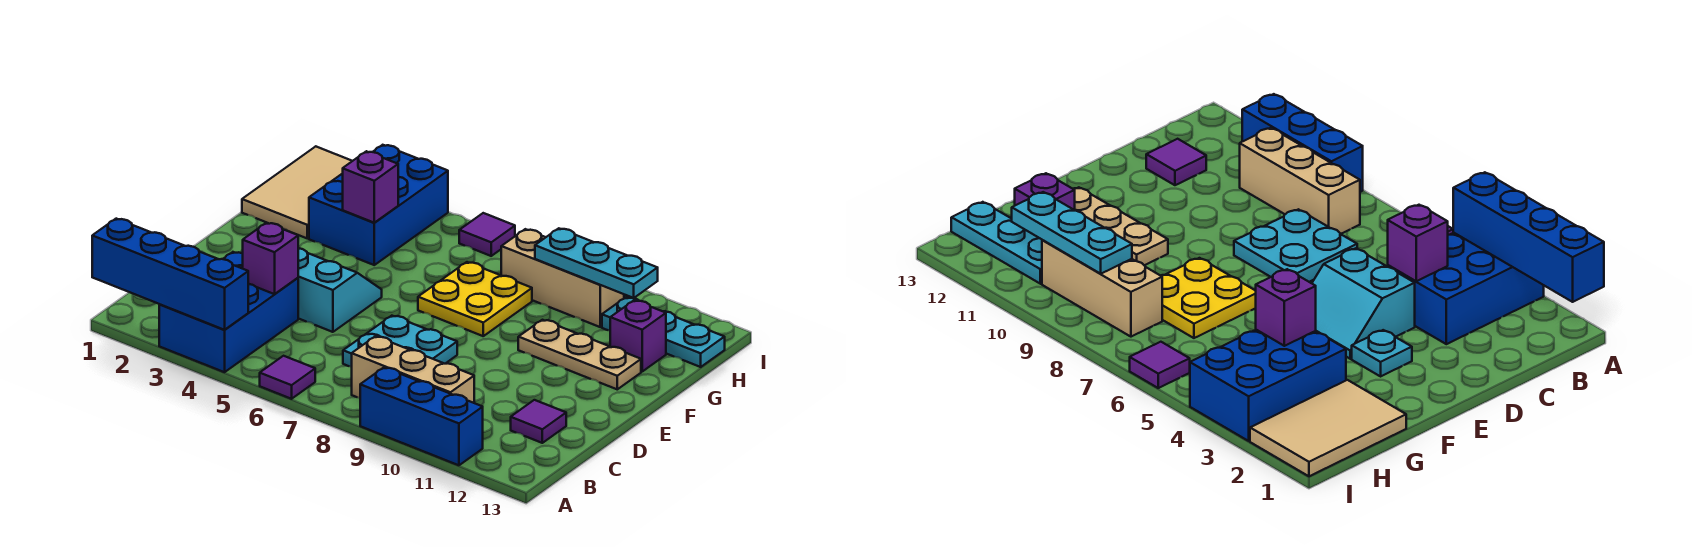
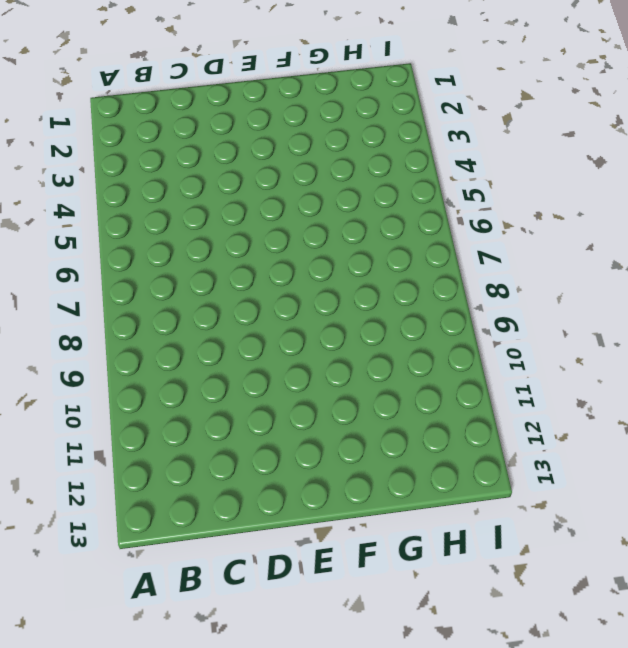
none -> blue 2x3 brick [159,252,298,372]
none -> purple 1x1 tile [260,356,315,399]
none -> blue 1x3 brick [360,368,483,465]

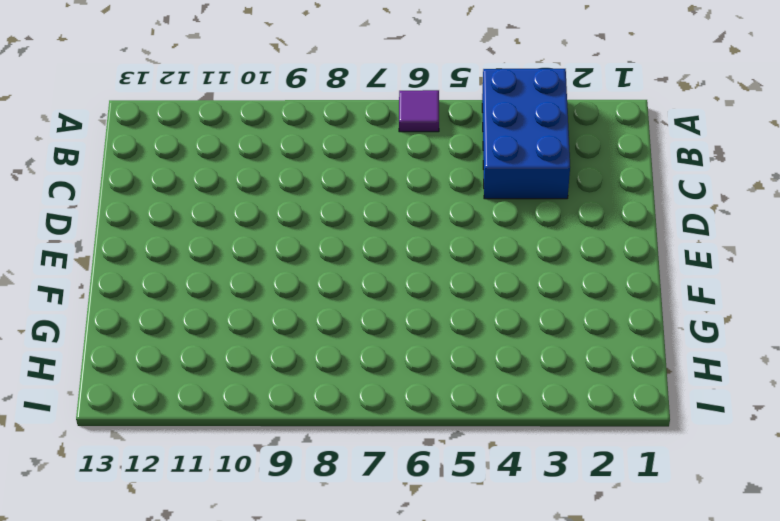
none -> blue 1x3 brick [360,368,483,465]
none -> tan 1x3 brick [352,336,474,403]
none -> cyan 2x2 plate [343,316,457,367]

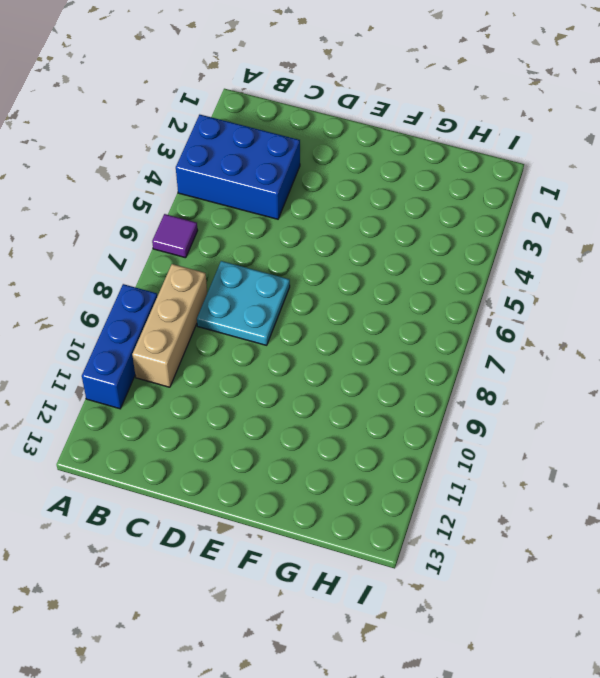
none -> purple 1x1 tile [511,400,566,443]
none -> cyan 2x2 slope [298,248,382,332]
none -> cyan 1x1 plate [1352,330,1412,376]

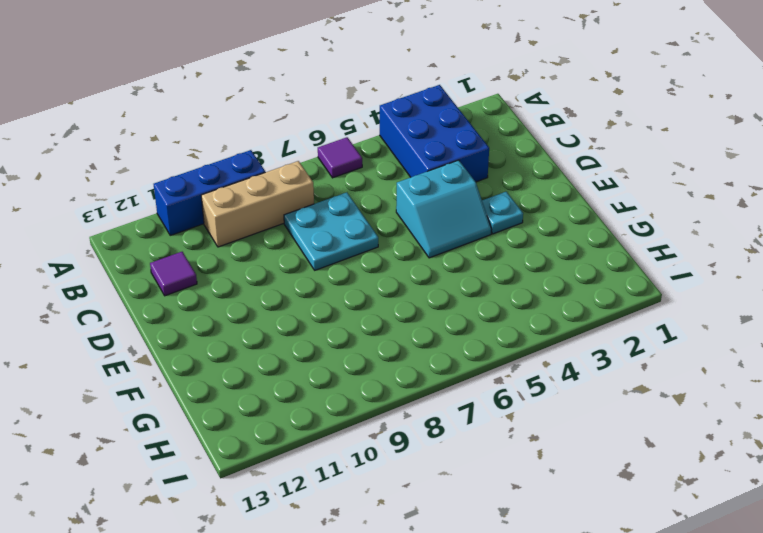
none -> yellow 2x2 plate [418,262,532,336]
none -> tan 1x3 plate [518,320,641,389]
none -> tan 2x3 tile [242,146,352,238]

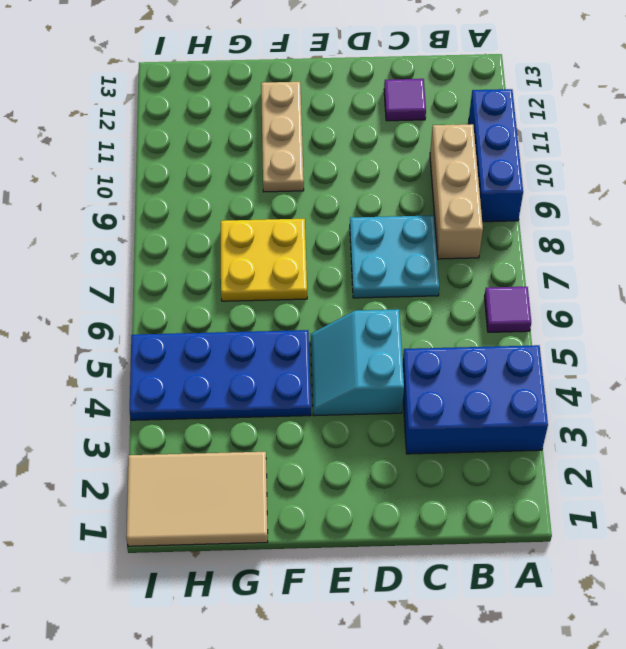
blue 2x4 plate [130,330,311,420] -> blue 2x3 brick [309,145,448,265]
none -> cyan 1x1 plate [1352,330,1412,376]
none -> purple 1x1 brick [610,300,666,371]
none -> tan 1x3 brick [501,229,624,327]

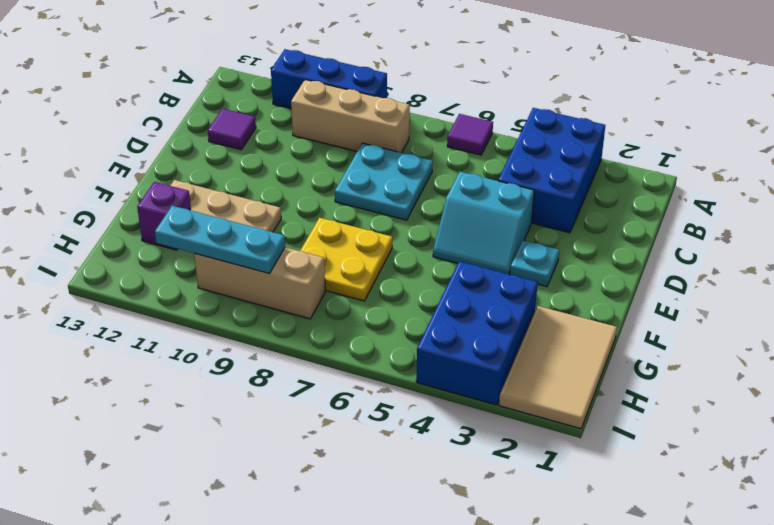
none -> cyan 1x3 plate [602,297,725,367]
none -> purple 1x1 tile [459,213,515,256]
none -> blue 1x4 brick [92,219,248,330]

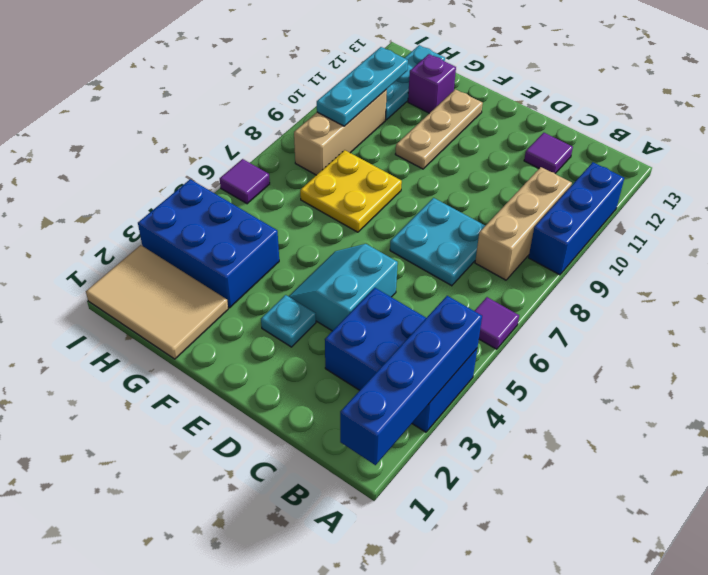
none -> purple 1x1 brick [243,223,298,294]
none -> purple 1x1 brick [343,151,398,223]

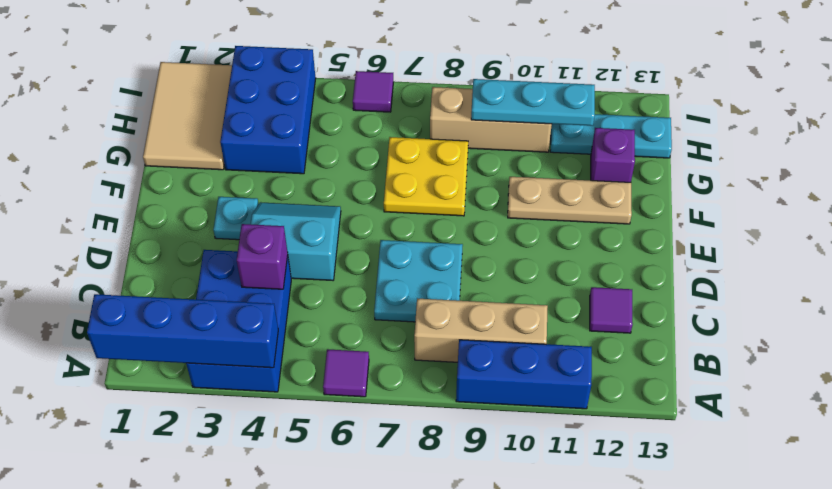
none -> purple 1x1 brick [343,151,398,223]

